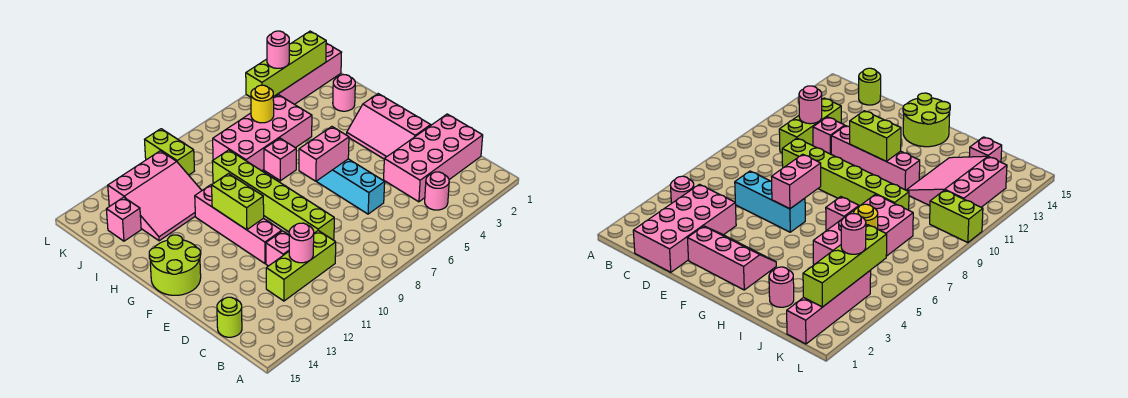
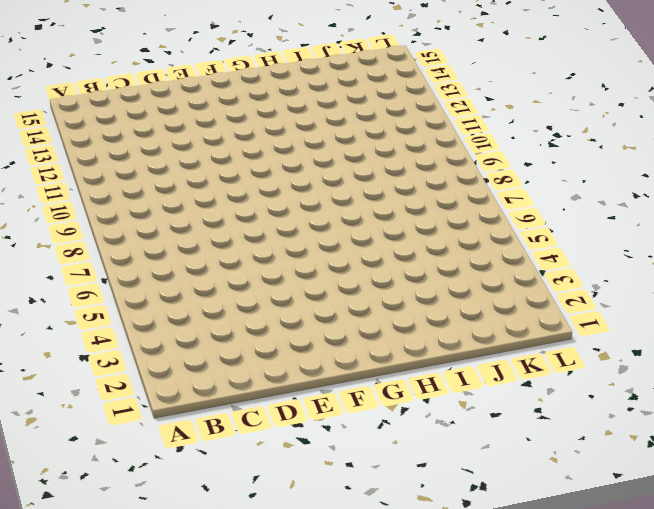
none -> pink 1x1 round brick [425,172,449,210]
none -> pink 2x4 brick [384,114,483,202]
none -> lime 1x3 brick [266,231,336,301]

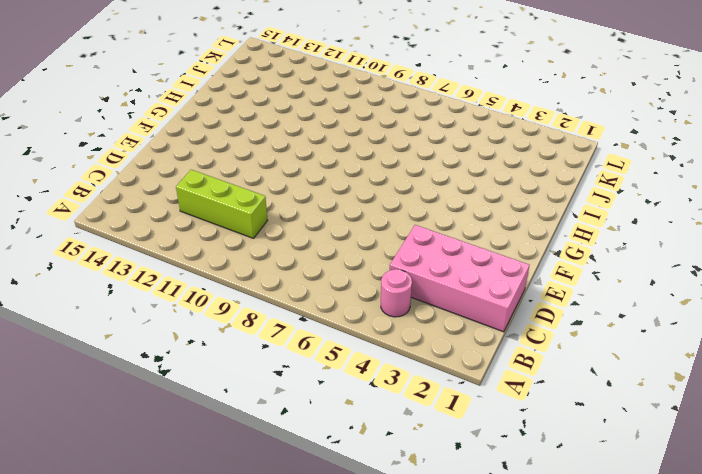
none -> lime 1x1 round brick [217,297,242,337]
none -> cyan 1x3 brick [316,159,385,214]
none -> lime 1x6 brick [212,150,334,240]

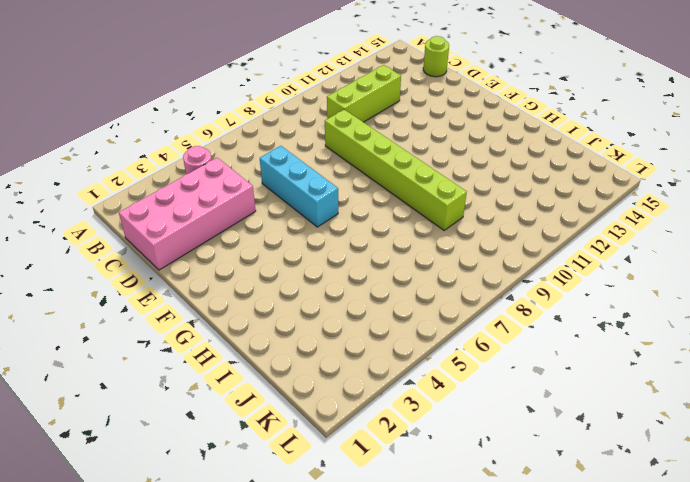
none -> pink 1x1 brick [266,231,289,266]
none -> pink 2x3 slope [347,94,431,159]
none -> pink 1x4 brick [195,184,282,264]

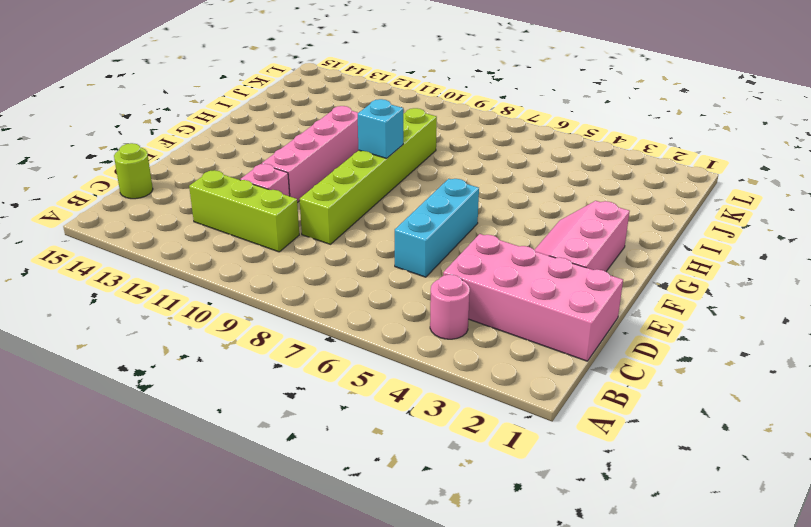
cyan 1x1 brick [358,99,403,158] -> none
none -> lime 2x2 round brick [149,235,201,295]
none -> pink 1x1 brick [264,138,296,181]
none -> pink 1x1 round brick [333,75,355,111]

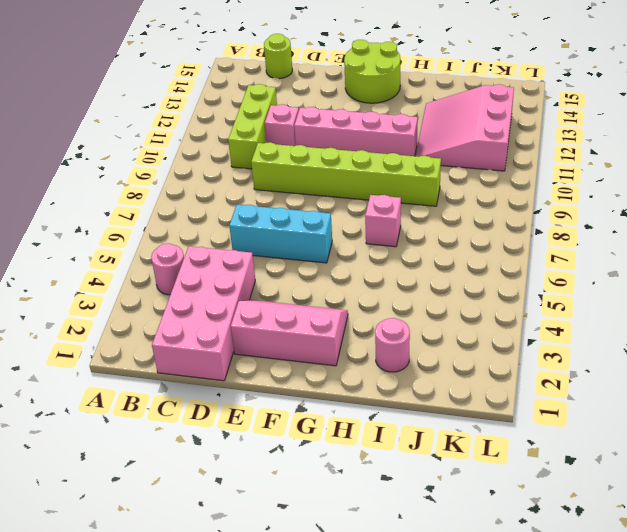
none -> pink 2x4 brick [213,95,312,171]
none -> pink 1x1 brick [106,197,141,241]
none -> pink 1x4 brick [273,43,342,104]

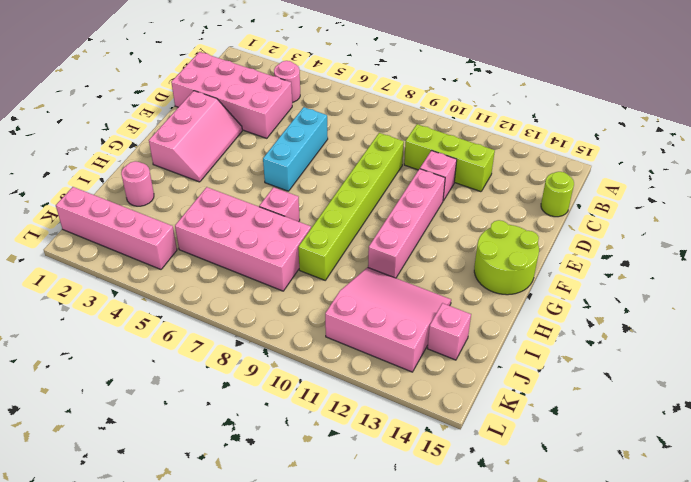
none -> lime 1x2 brick [145,129,194,175]
none -> pink 1x1 round brick [289,223,314,263]
none -> pink 1x2 brick [299,127,349,181]

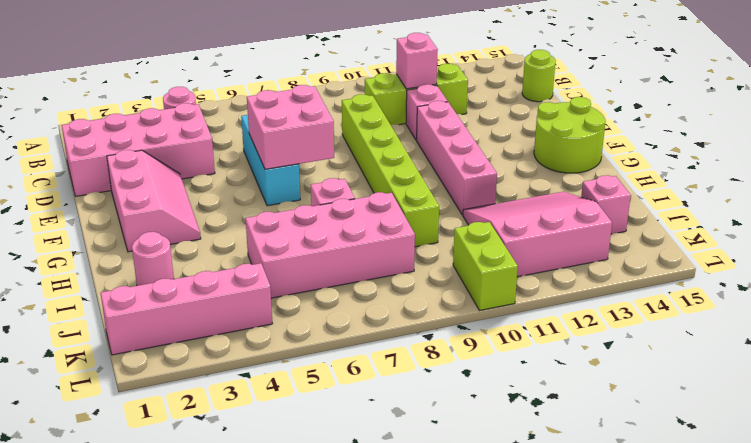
pink 1x1 brick [396,33,438,89] -> pink 1x1 round brick [289,223,314,263]
pink 2x2 brick [247,85,334,169] -> pink 1x2 brick [299,127,349,181]
none -> lime 1x2 brick [212,174,264,230]
none -> yellow 1x1 round brick [251,85,274,123]
none -> lime 1x4 brick [246,31,326,97]

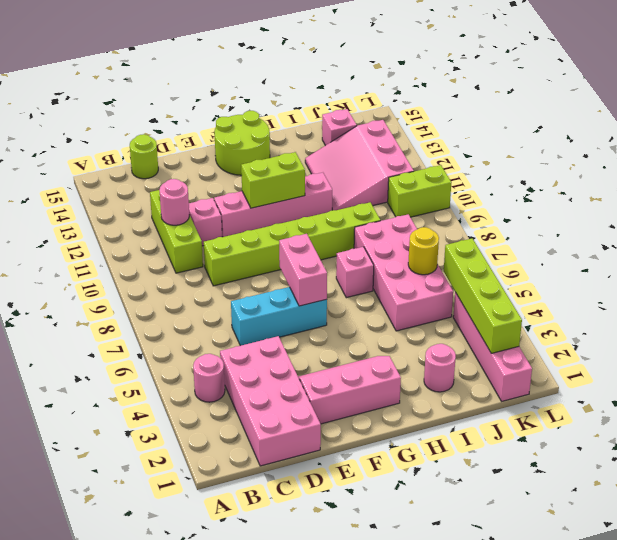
none -> pink 1x1 round brick [267,31,289,68]

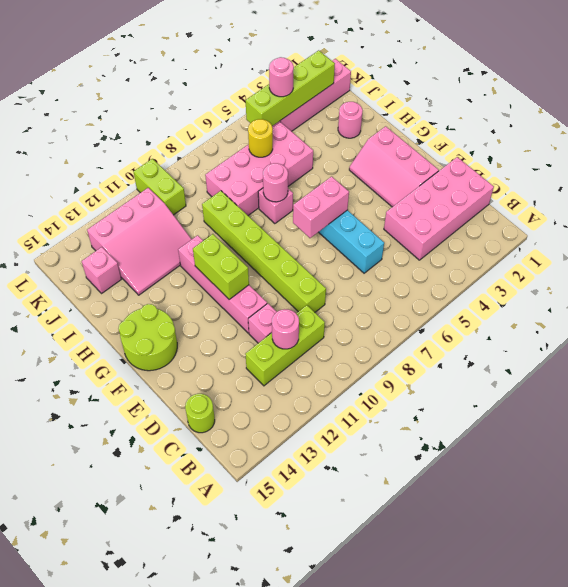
pink 1x1 round brick [263,163,288,202] -> pink 1x1 round brick moved to [425,172,449,210]

